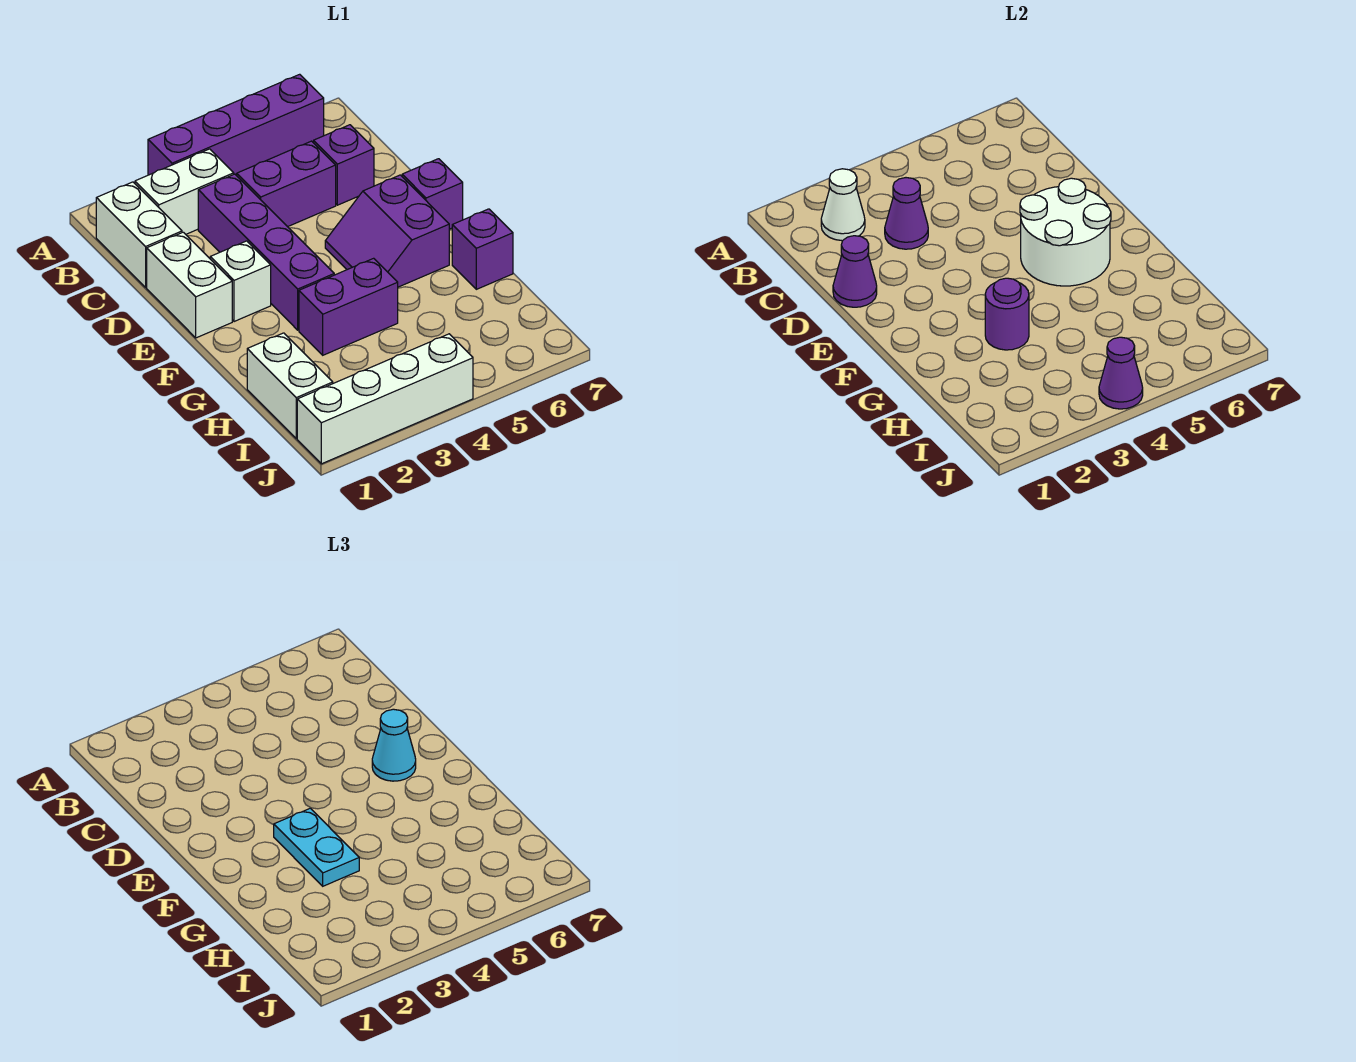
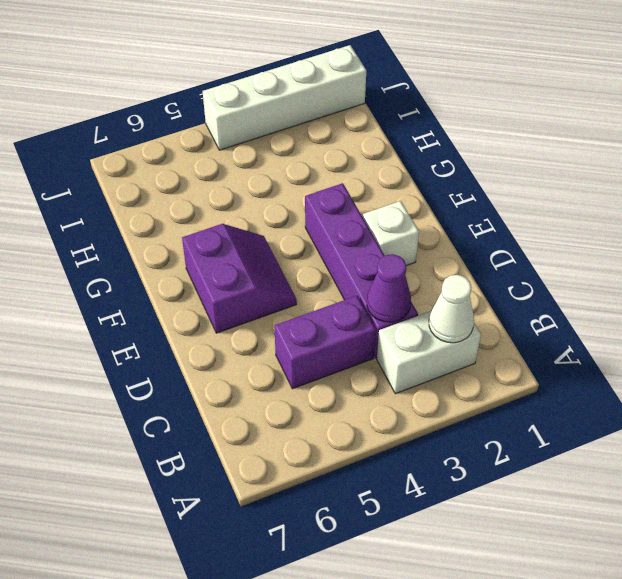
none -> purple 1x4 brick [148,74,324,176]
none -> white 1x2 brick [96,182,182,287]
none -> purple 1x1 brick [314,125,374,205]

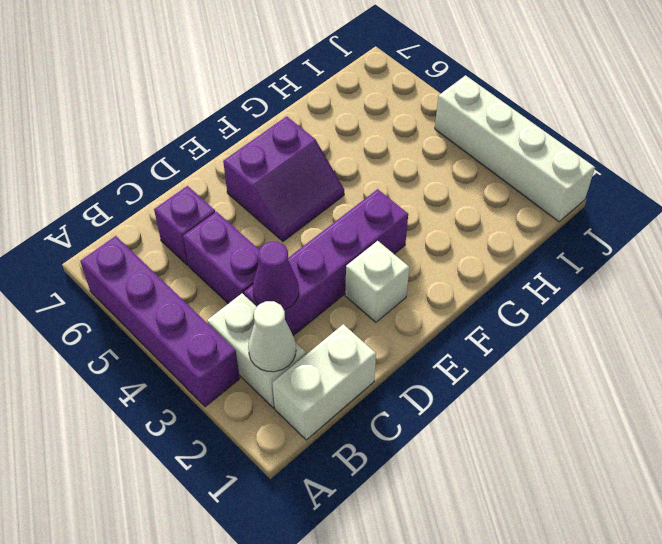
none -> white 1x2 brick [147,232,232,338]
none -> purple 1x1 brick [402,159,463,229]
none -> purple 1x2 brick [299,258,398,355]

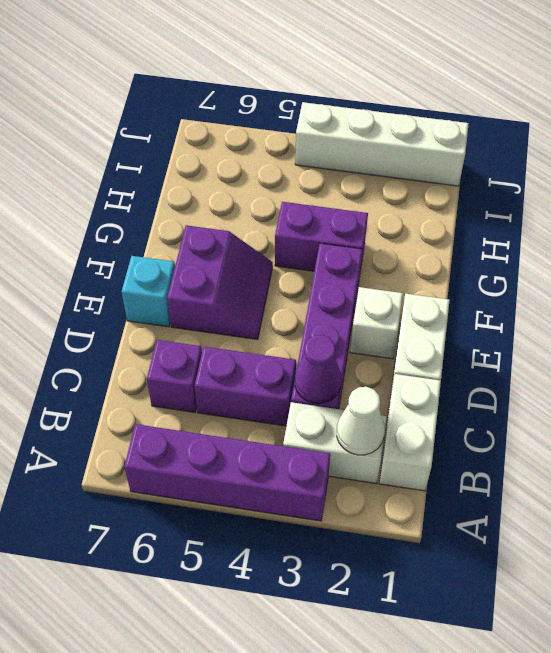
cyan 1x1 brick [122,256,175,327] -> purple 1x1 brick [402,159,463,229]
none -> purple 1x1 brick [452,209,513,289]
none -> white 1x2 brick [247,333,333,439]
none -> purple 1x1 cone [833,236,877,307]

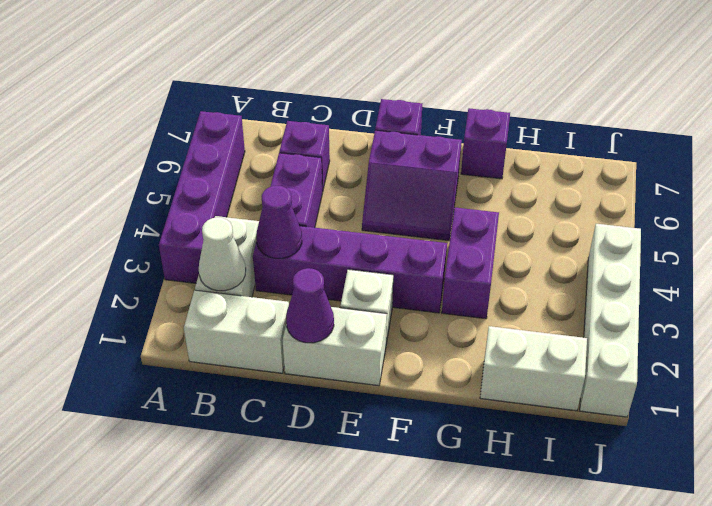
none -> white 2x2 round brick [1020,178,1111,286]
none -> purple 1x1 round brick [985,278,1029,350]
none -> purple 1x1 cone [1099,337,1143,409]

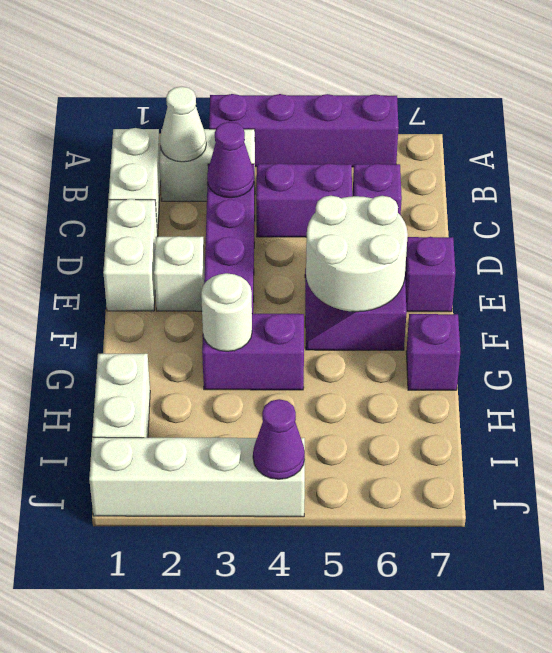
white 1x1 round brick [201,273,252,351] -> purple 1x1 round brick [985,278,1029,350]
none -> purple 1x1 cone [833,236,877,307]
none -> cyan 1x1 cone [372,709,416,781]
none -> cyan 1x2 plate [274,808,359,886]

